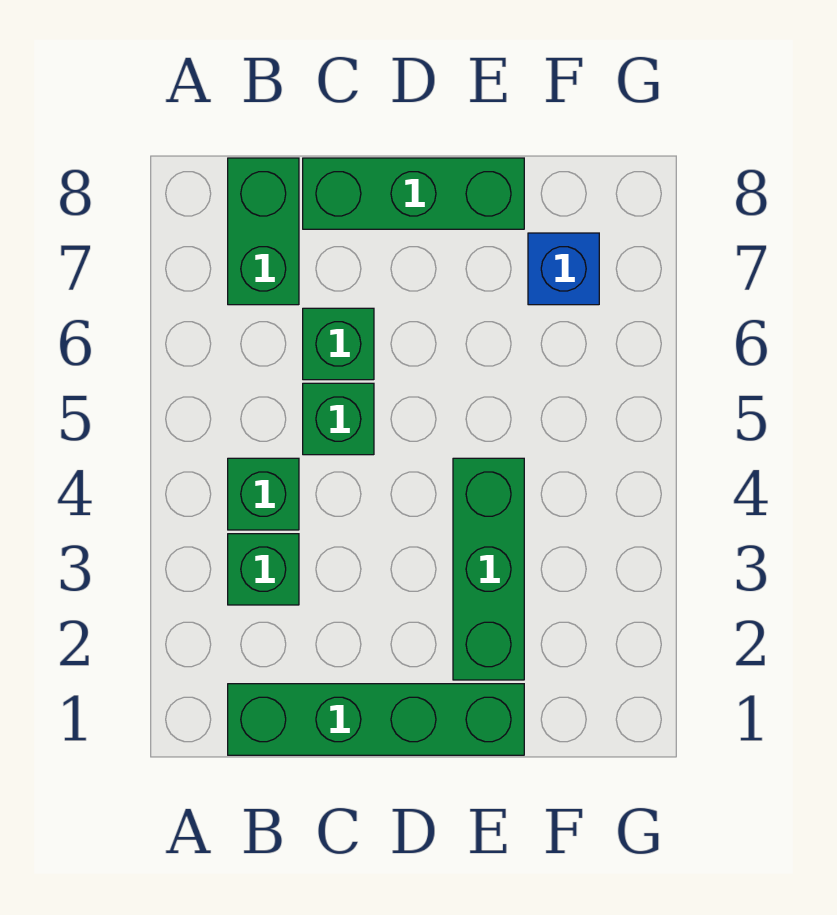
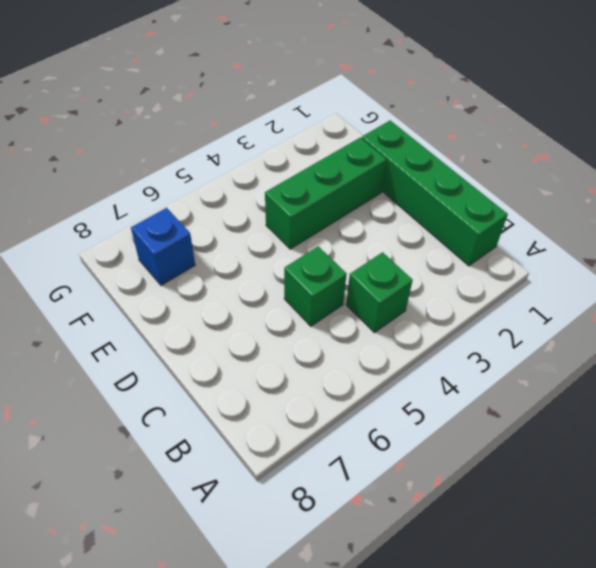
none -> green 1x1 brick [228,534,299,605]
none -> green 1x2 brick [228,158,299,305]

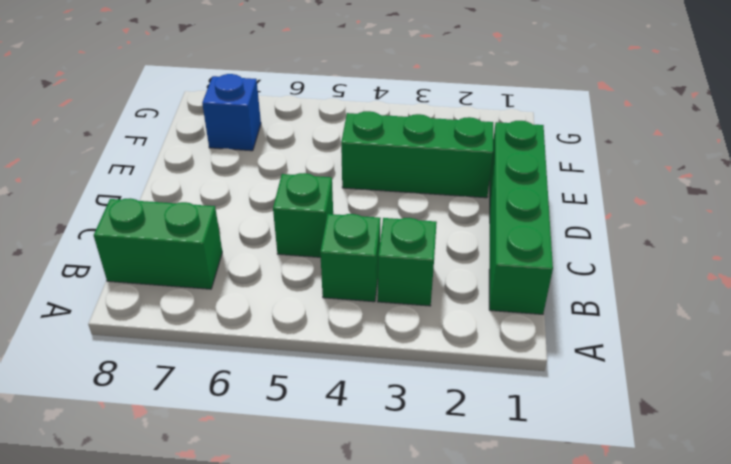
none -> green 1x1 brick [303,308,374,380]
none -> green 1x3 brick [303,158,524,229]

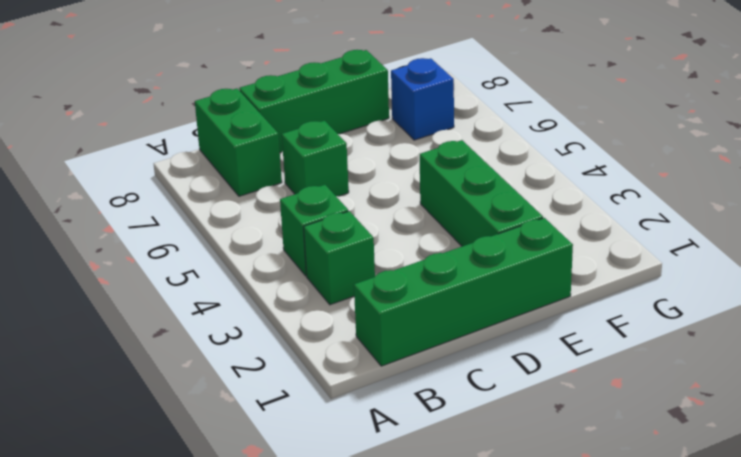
none -> green 1x1 brick [303,383,374,455]

